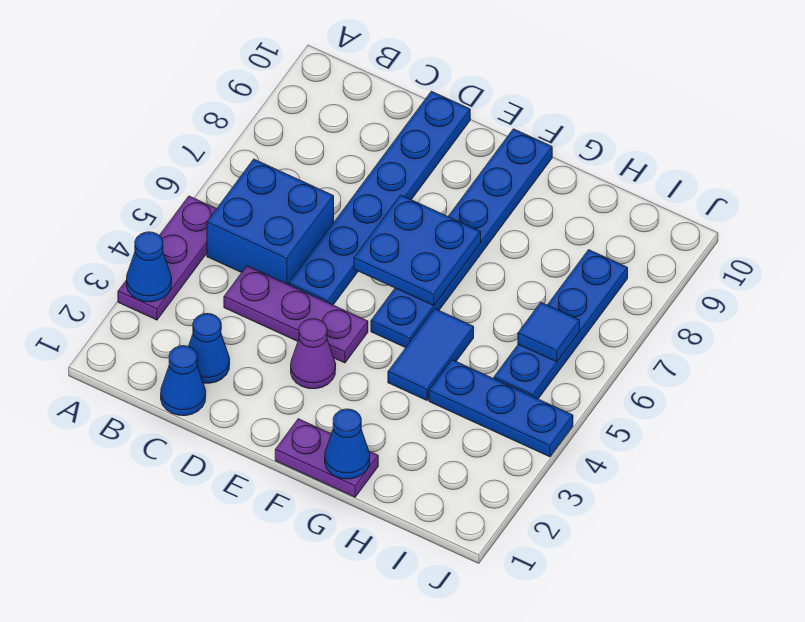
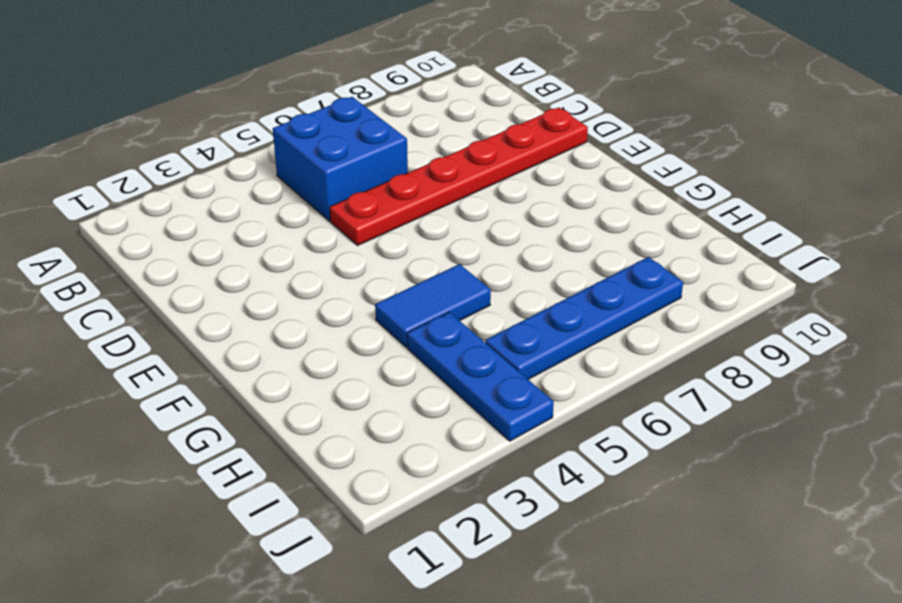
red 1x6 plate [330,108,588,246] -> blue 1x6 plate [289,91,470,305]
none -> purple 1x3 plate [118,196,216,320]
none -> blue 1x1 cone [161,346,206,416]
none -> blue 1x1 cone [189,314,230,383]

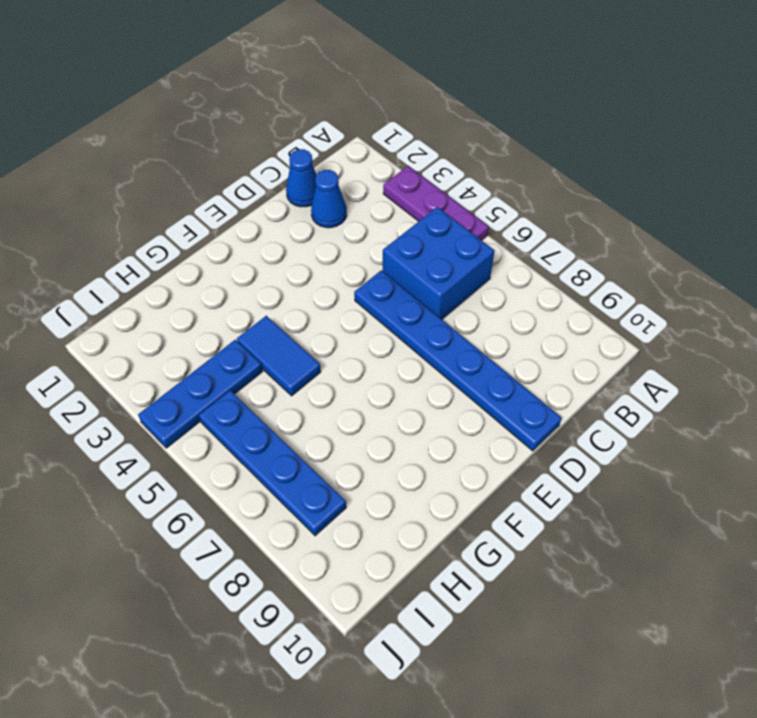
none -> purple 1x3 plate [224,266,368,363]
none -> purple 1x1 cone [291,319,336,389]
none -> purple 1x2 plate [275,419,378,497]

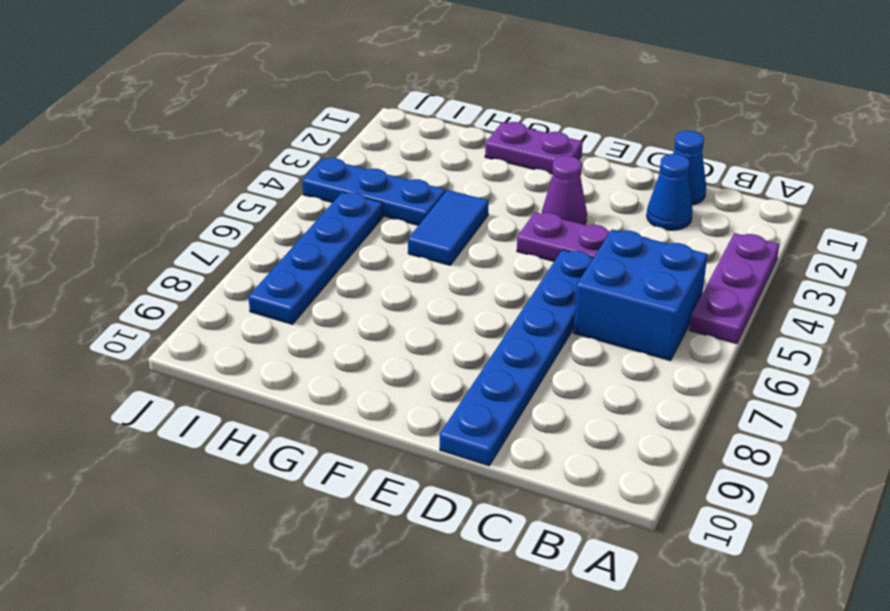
none -> blue 1x6 plate [371,129,552,348]
none -> blue 1x1 cone [127,232,172,302]
none -> blue 2x2 plate [354,195,481,306]

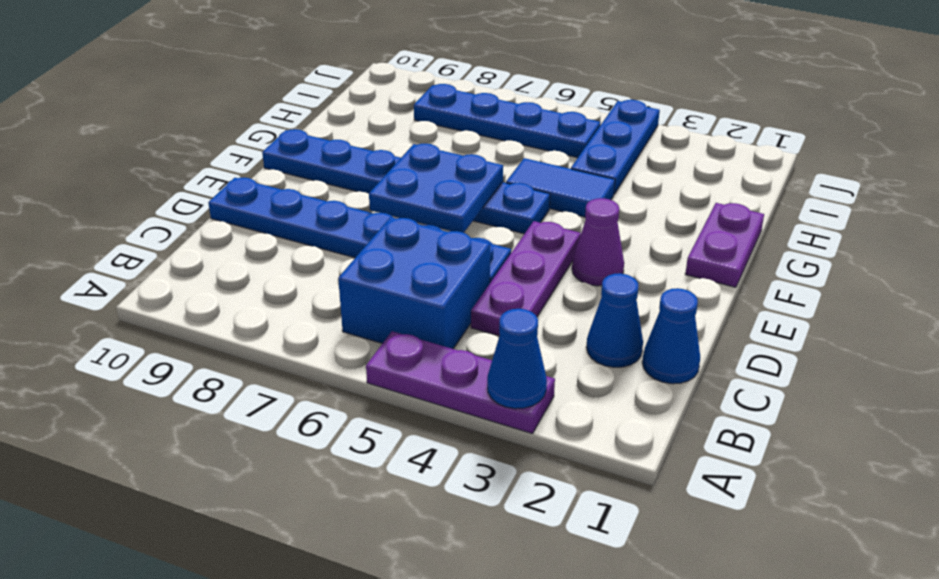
none -> blue 1x1 cone [325,409,370,479]
none -> blue 1x1 tile [518,303,580,362]

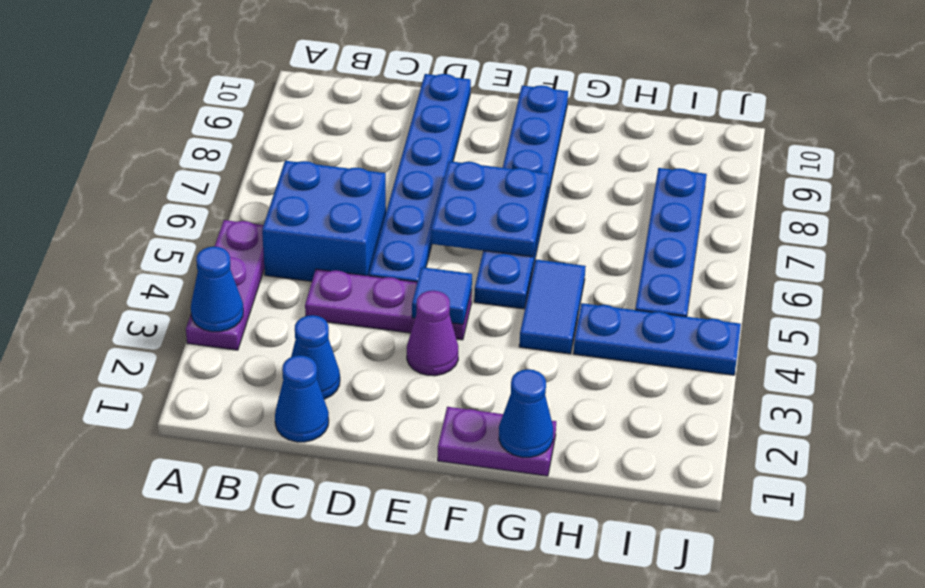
blue 1x1 tile [412,267,472,324] -> blue 1x1 tile moved to [518,303,580,362]

